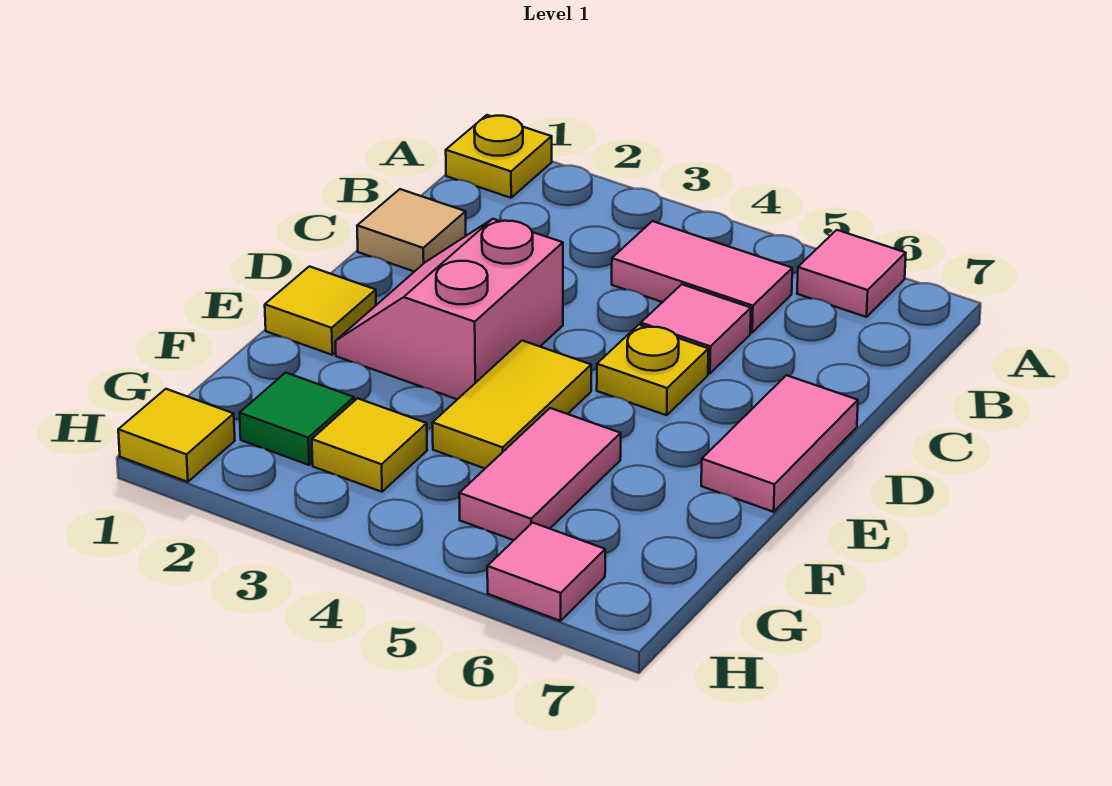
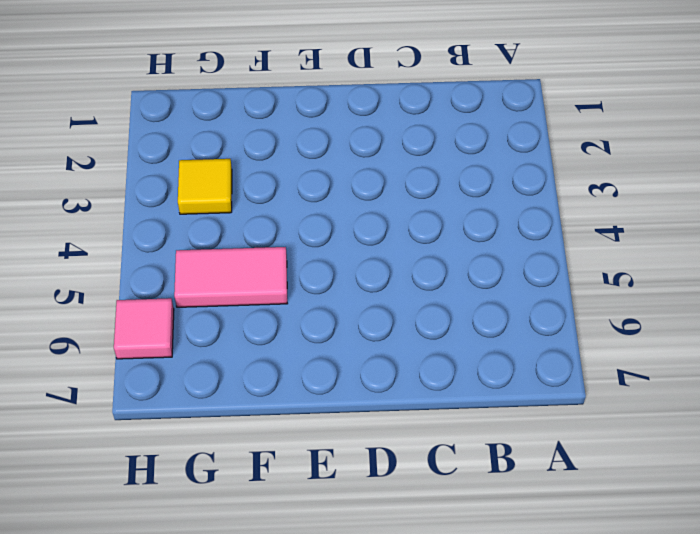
none -> yellow 1x1 plate [446,115,552,198]
none -> pink 1x1 tile [797,230,906,317]
none -> pink 1x2 tile [612,221,792,332]

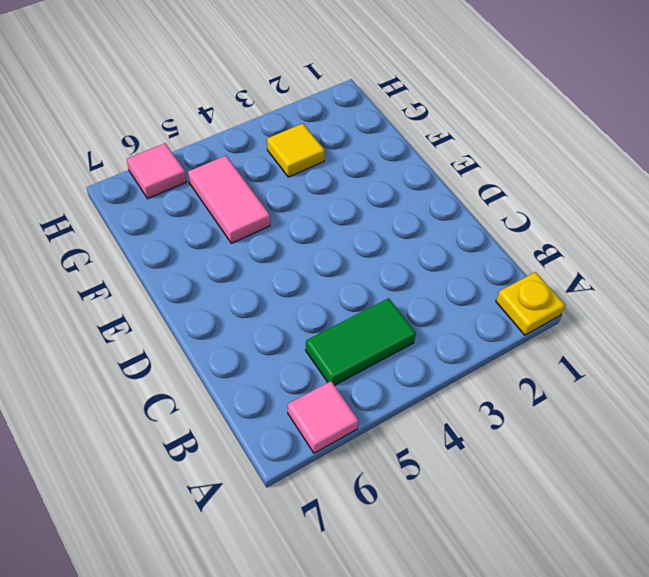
green 1x2 tile [306,298,416,385] -> pink 1x2 tile [612,221,792,332]
none -> tan 1x1 tile [357,189,466,272]
none -> pink 1x1 tile [641,284,751,374]
none -> pink 2x2 slope [335,219,563,399]

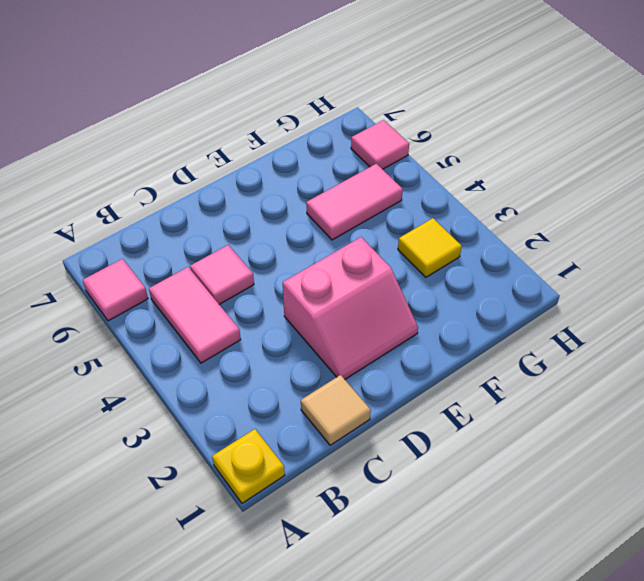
none -> yellow 1x1 plate [597,325,708,415]
none -> pink 1x2 tile [701,375,858,512]
none -> yellow 1x1 tile [265,266,376,355]

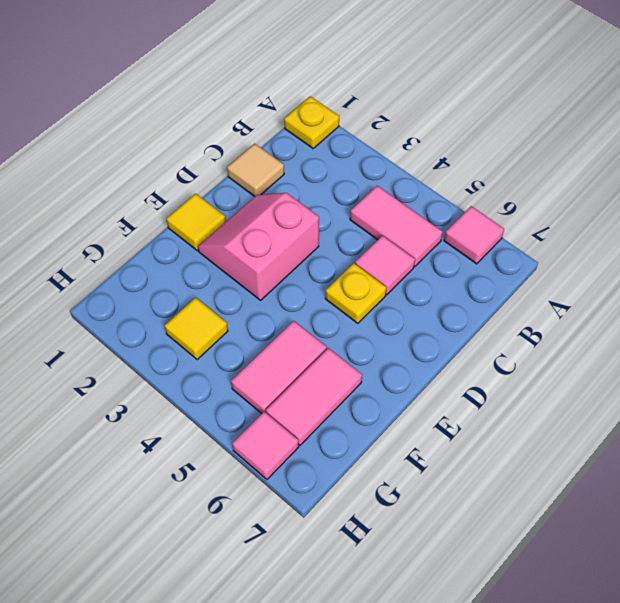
pink 1x2 tile [266,348,362,445] -> pink 1x2 tile moved to [701,375,858,512]
none -> yellow 1x2 tile [432,341,591,468]
none -> green 1x1 tile [240,373,354,465]
none -> yellow 1x1 tile [118,389,235,482]

